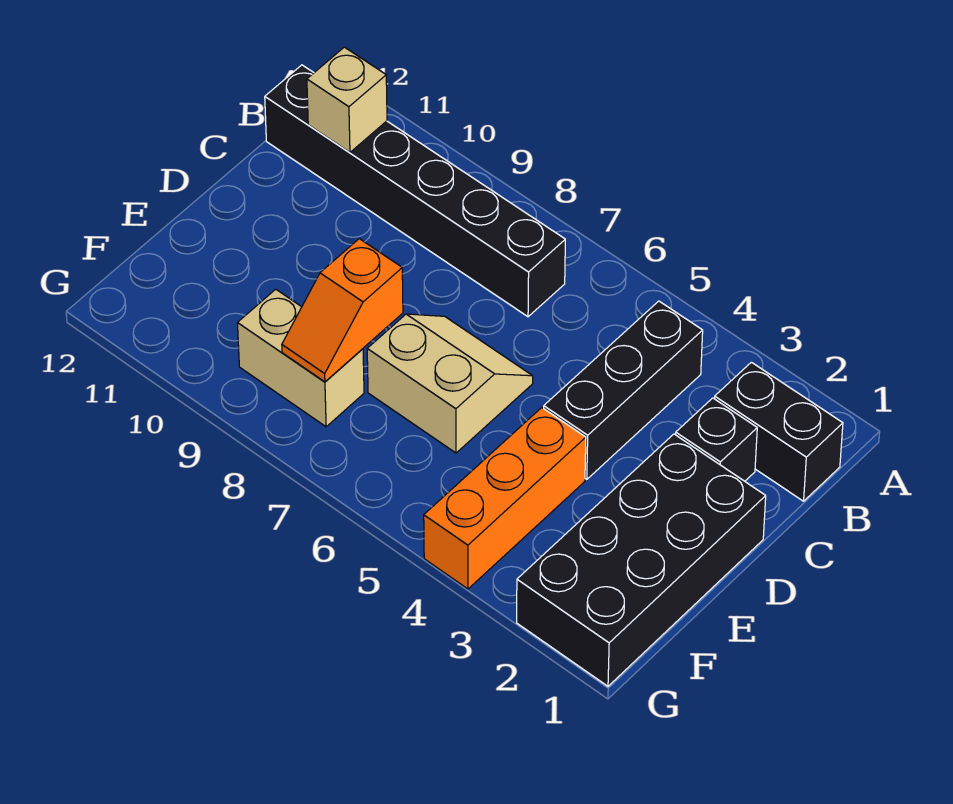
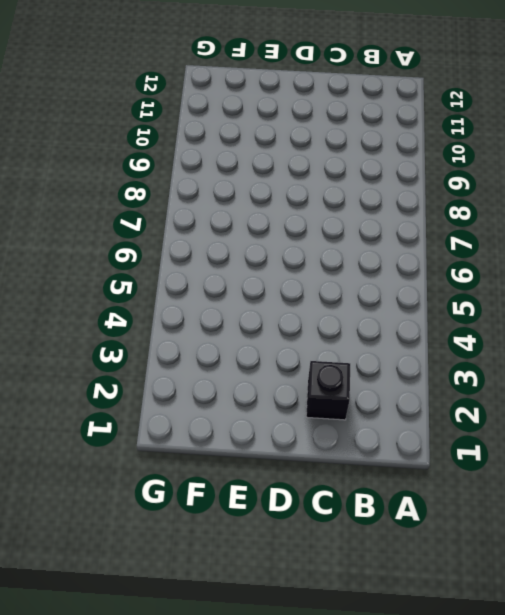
none -> black 1x2 brick [715,362,843,501]
none -> black 1x3 brick [544,301,703,479]

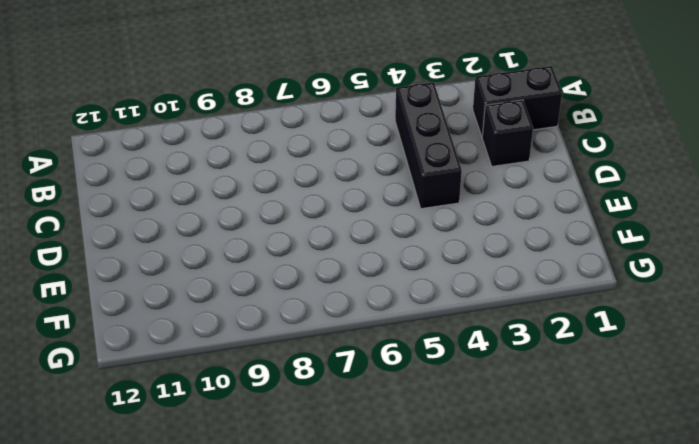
none -> black 1x6 brick [265,65,565,317]
none -> black 2x4 brick [517,434,766,686]

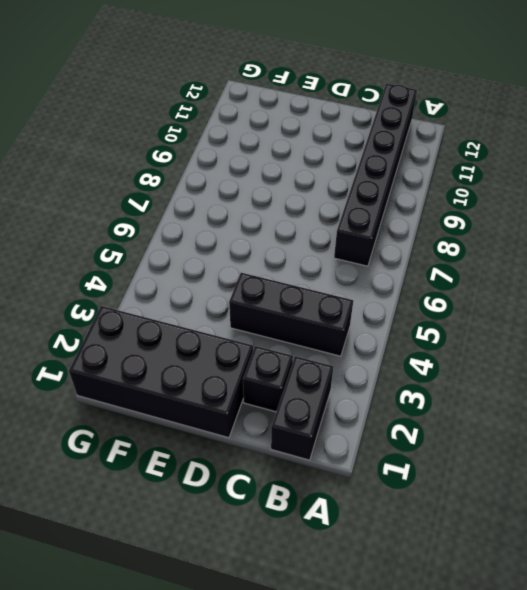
none -> tan 2x2 slope [367,314,533,453]
none -> orange 1x3 brick [424,408,586,589]

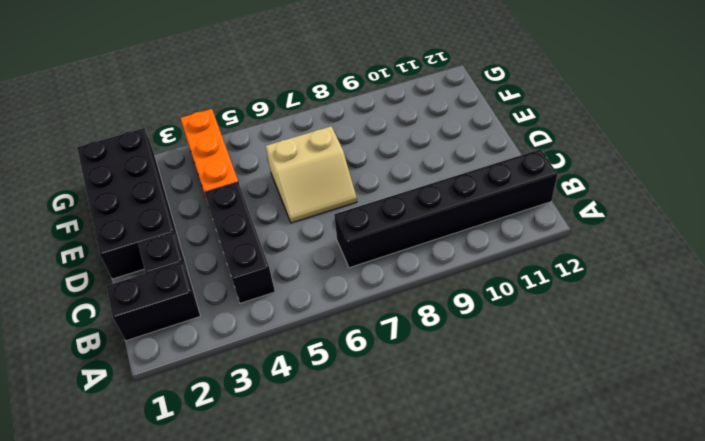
none -> tan 1x2 brick [238,289,364,427]
none -> tan 1x1 brick [307,47,387,152]

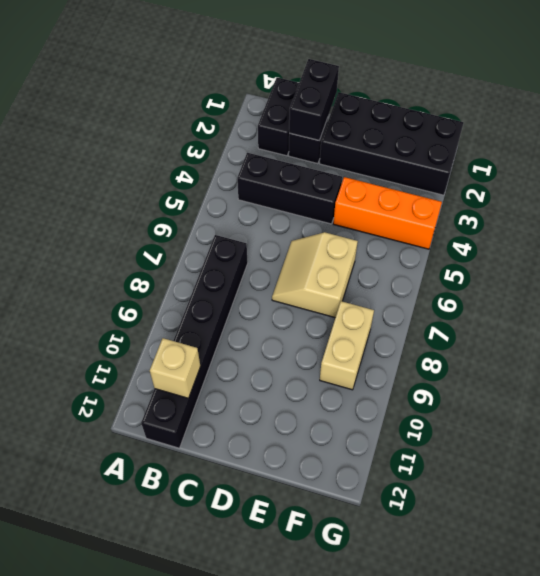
black 1x2 brick [289,59,339,141] -> none
none -> orange 1x2 slope [282,239,403,382]

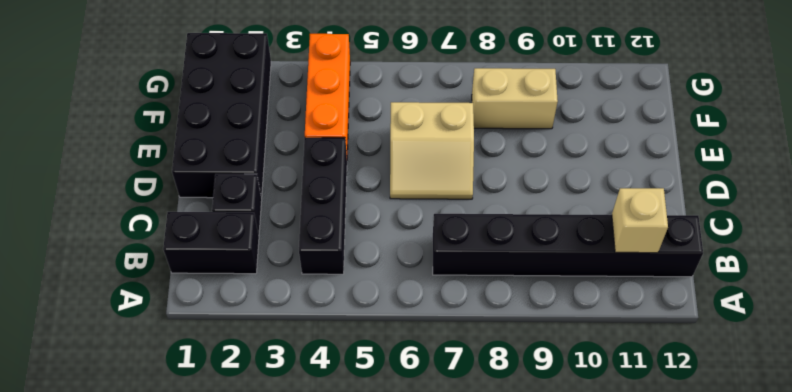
none -> orange 1x2 slope [282,239,403,382]

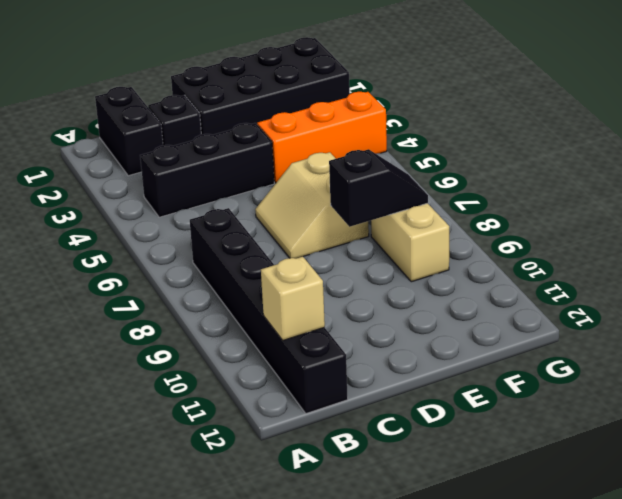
black 1x2 slope [329,149,428,227] -> orange 1x2 slope [282,239,403,382]

